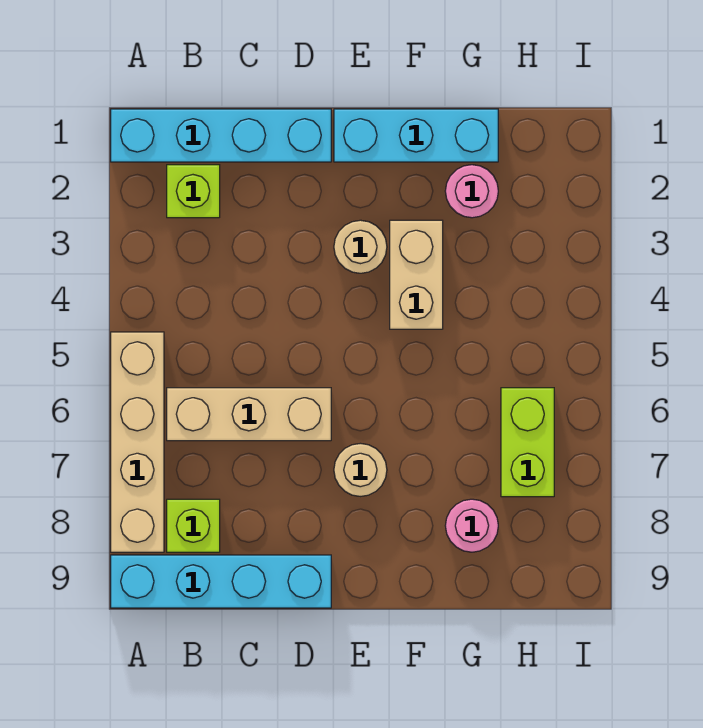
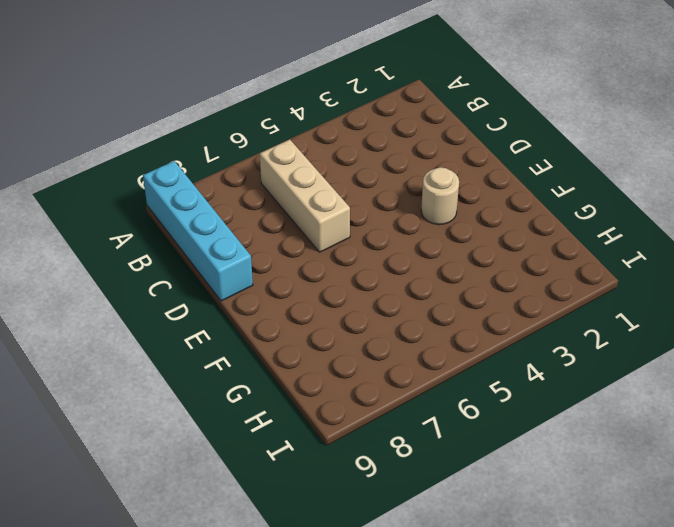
none -> cyan 1x4 brick [111,109,331,162]
none -> tan 1x4 brick [111,332,164,552]
none -> lime 1x1 brick [167,165,220,218]

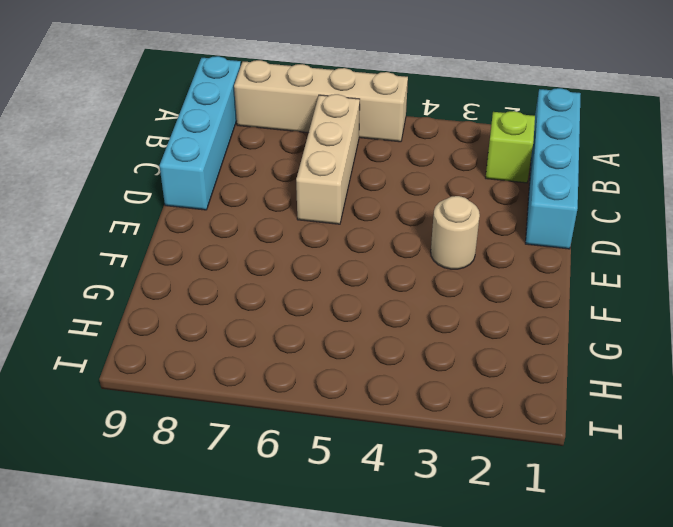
none -> lime 1x1 brick [167,499,220,552]
none -> cyan 1x3 brick [334,109,498,162]
none -> tan 1x1 round brick [334,443,387,496]

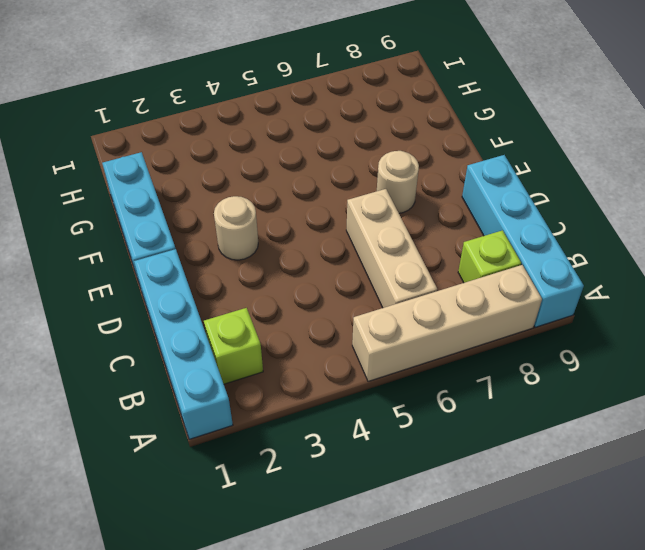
none -> tan 1x2 brick [390,220,443,329]
none -> pink 1x1 round brick [445,165,498,218]
none -> pink 1x1 round brick [445,499,498,552]

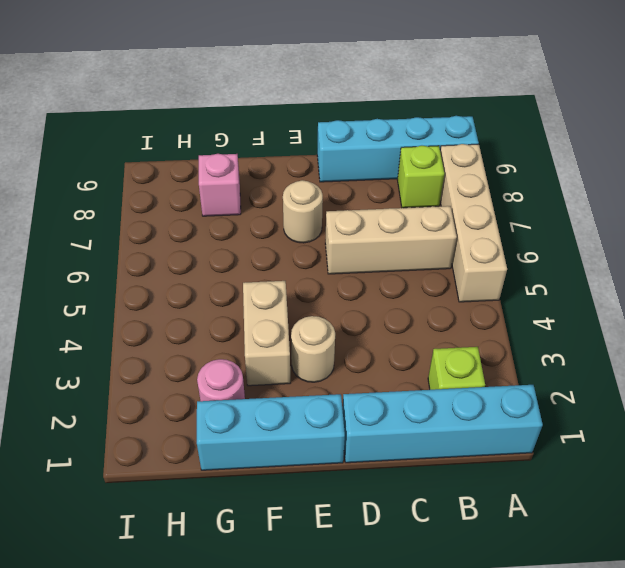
pink 1x1 brick [199,154,241,216] -> pink 1x1 round brick [445,499,498,552]
none -> lime 1x2 brick [501,388,554,497]

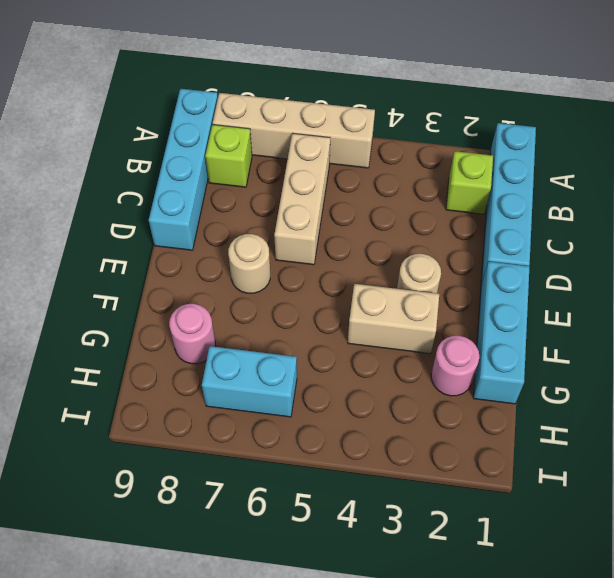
cyan 1x2 brick [202,346,297,417] -> lime 1x2 brick [501,388,554,497]

